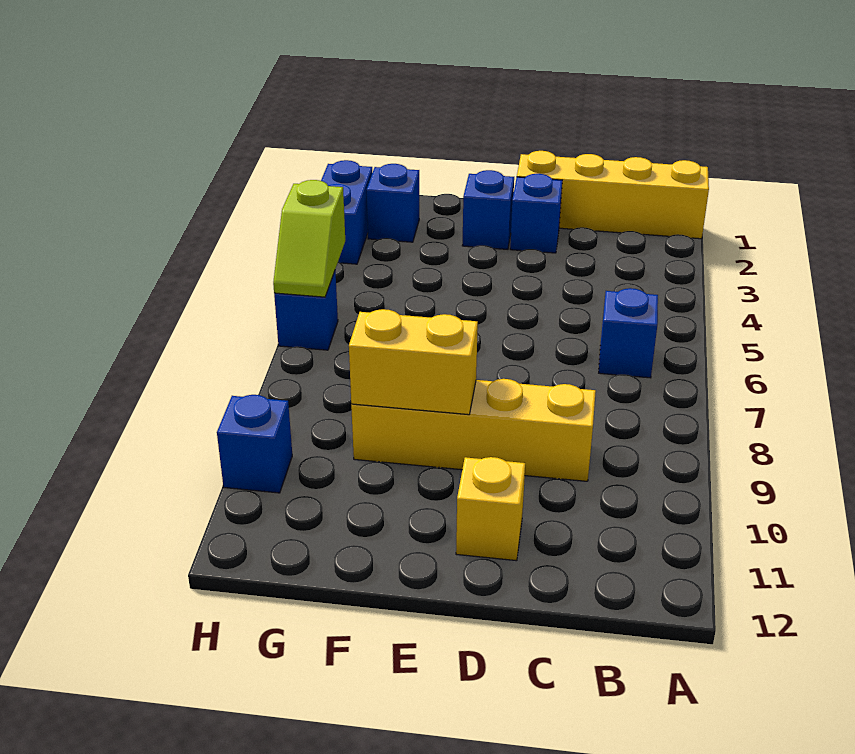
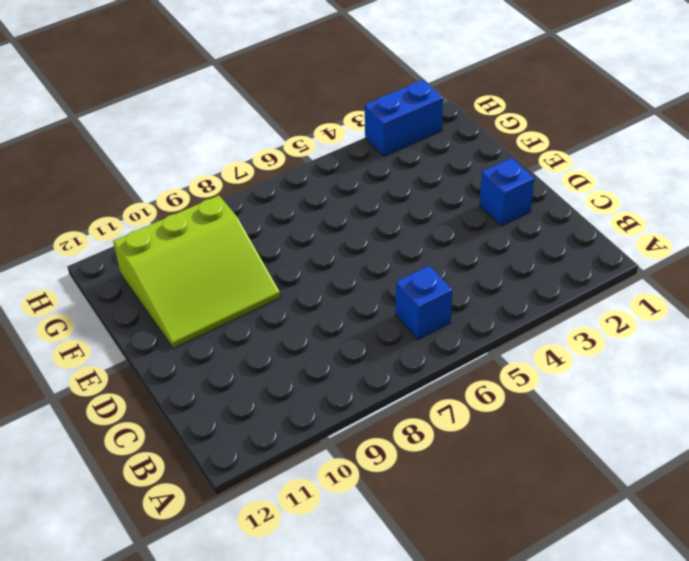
lime 3x3 slope [113,195,280,348] -> yellow 1x4 brick [351,379,596,481]
none -> yellow 1x4 brick [517,151,709,239]
none -> yellow 1x1 brick [456,457,525,561]
none -> blue 1x1 brick [462,170,514,249]

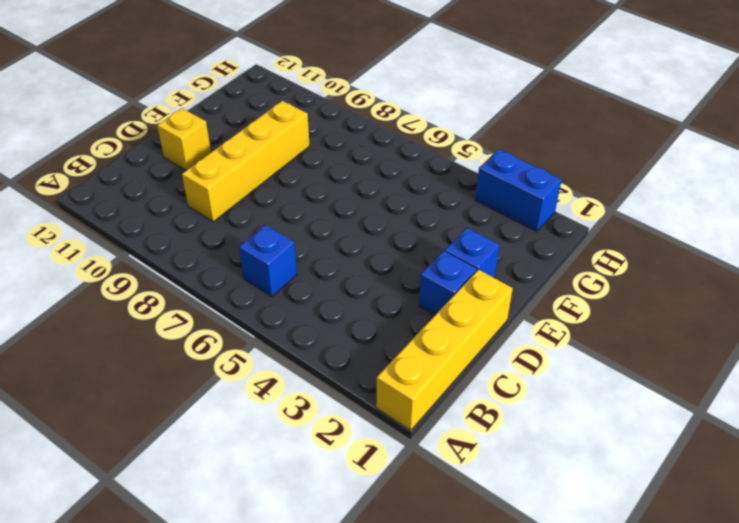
none -> blue 1x1 brick [367,164,419,242]
none -> blue 1x1 brick [274,272,338,350]
none -> blue 1x1 brick [217,395,292,493]

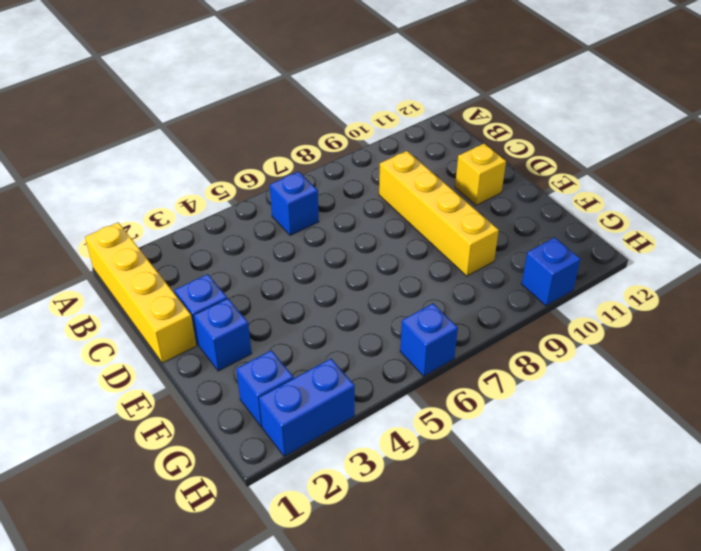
none -> yellow 1x2 brick [349,309,478,415]
none -> lime 1x2 slope [273,180,345,297]

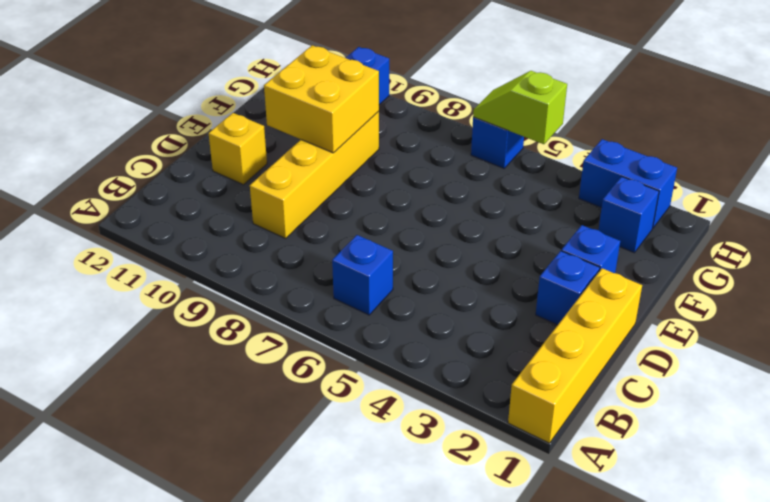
yellow 2x2 brick [264,45,379,153] -> yellow 1x2 brick [349,309,478,415]

